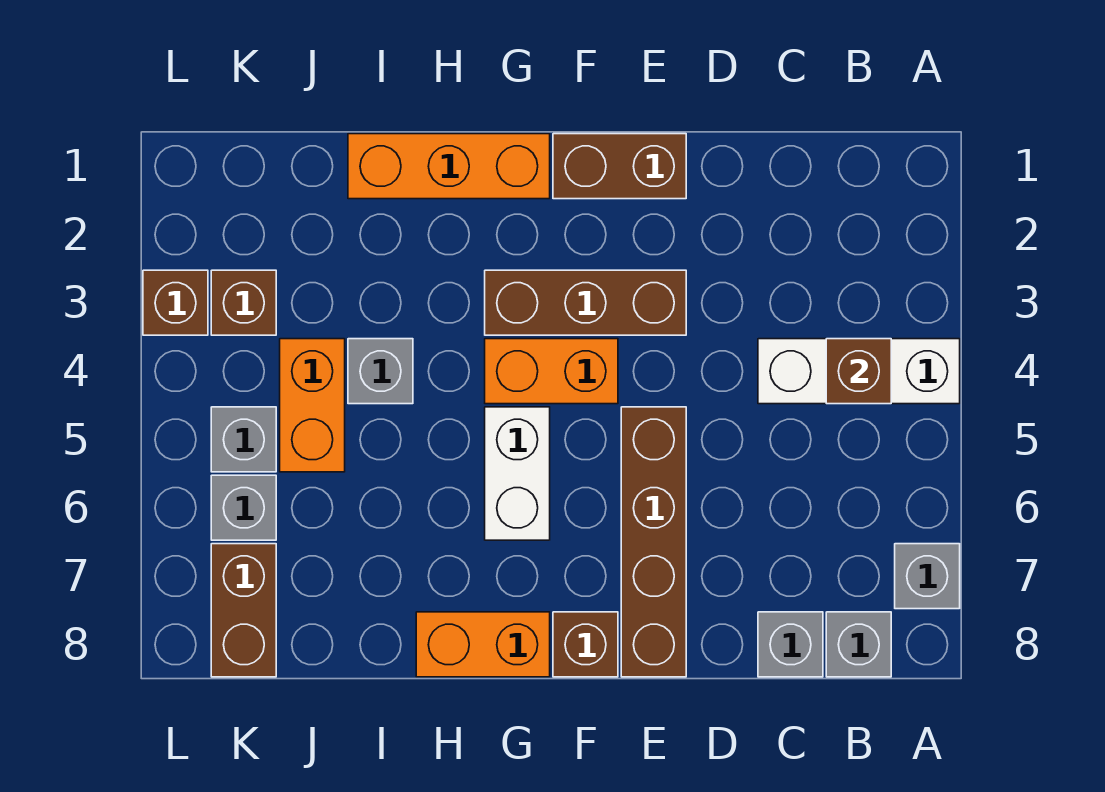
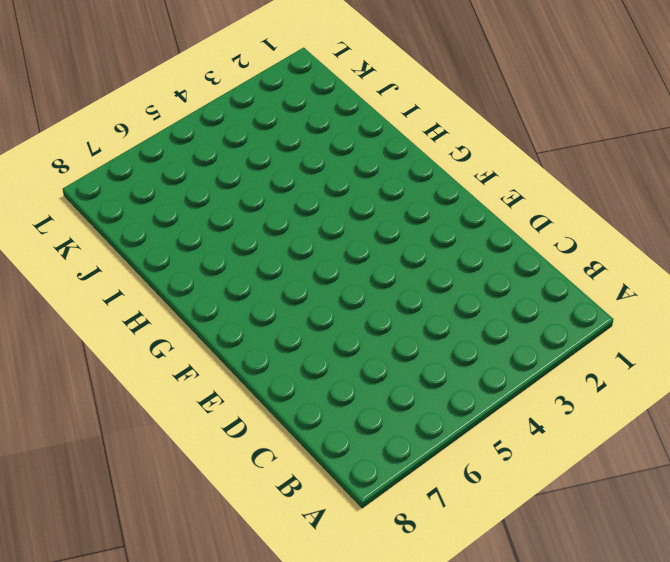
none -> white 1x3 brick [758,339,960,404]
none -> grey 1x1 brick [895,544,960,609]
none -> grey 1x1 brick [826,612,891,677]

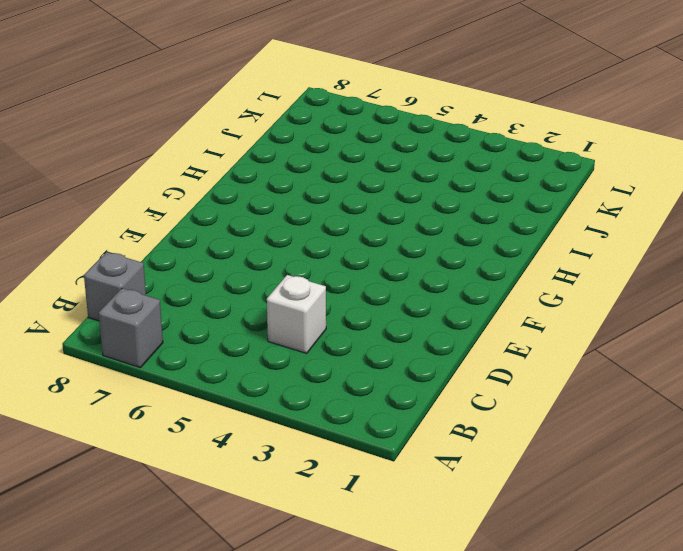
white 1x1 brick [267,275,326,353] -> white 1x3 brick [758,339,960,404]
none -> grey 1x1 brick [758,612,823,677]
none -> brown 1x2 brick [553,134,686,199]
none -> brown 1x3 brick [485,270,686,335]

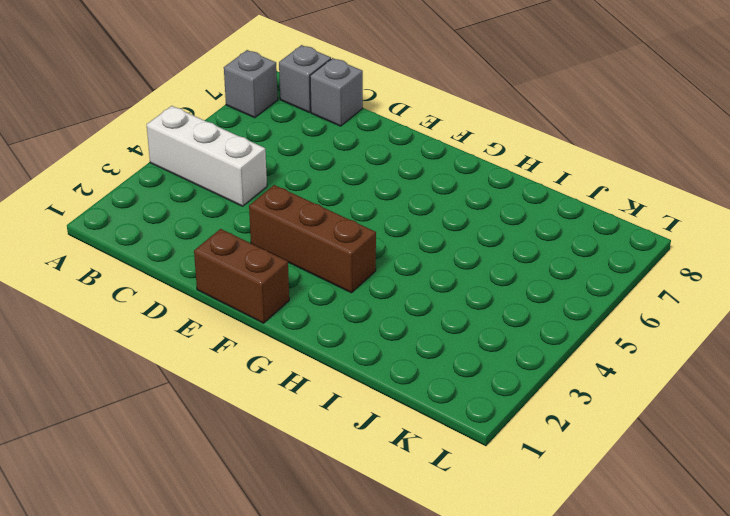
none -> brown 1x4 brick [621,407,686,677]
none -> orange 1x2 brick [485,339,618,404]
none -> brown 1x1 brick [553,612,618,677]

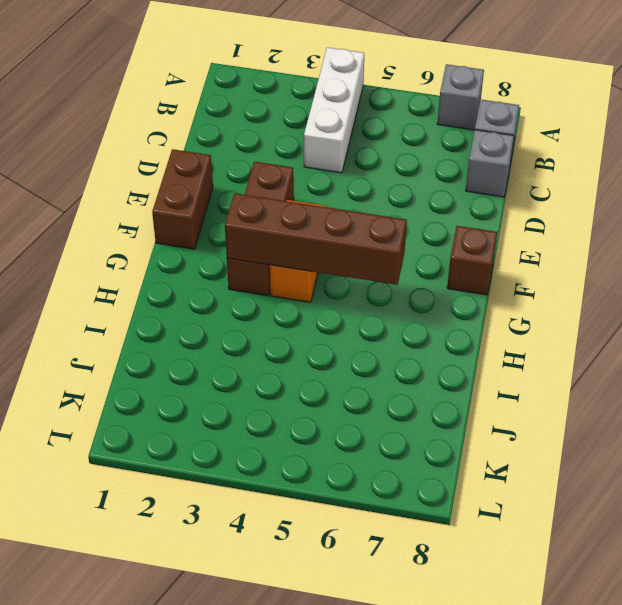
brown 1x4 brick [225,193,407,285] -> brown 1x4 brick moved to [621,407,686,677]
none -> orange 1x3 brick [348,134,550,199]
none -> white 1x2 brick [485,407,550,540]
none -> orange 1x2 brick [416,612,550,677]

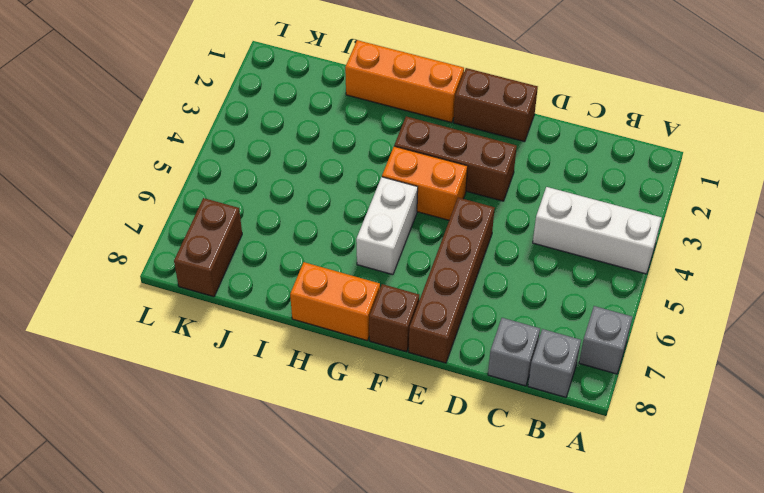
none -> grey 1x1 brick [348,339,413,404]
none -> orange 1x2 brick [280,339,345,472]
none -> brown 1x1 brick [211,270,276,335]

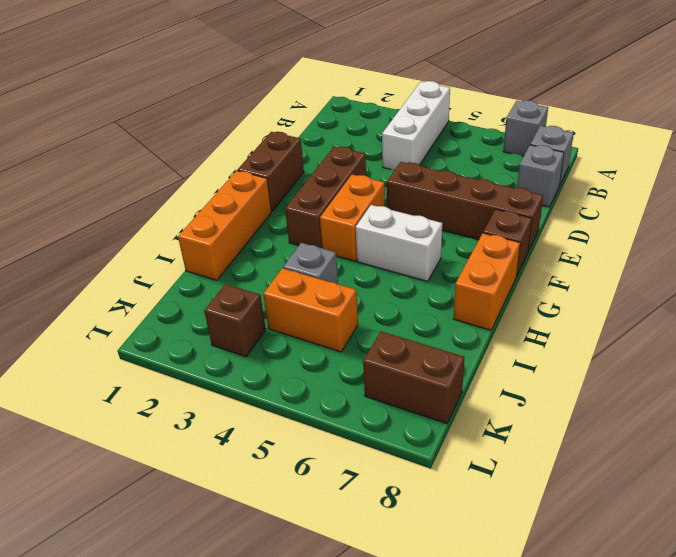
none -> grey 1x1 brick [211,407,276,472]
none -> grey 1x1 brick [211,475,276,540]
none -> brown 1x1 brick [143,270,208,335]

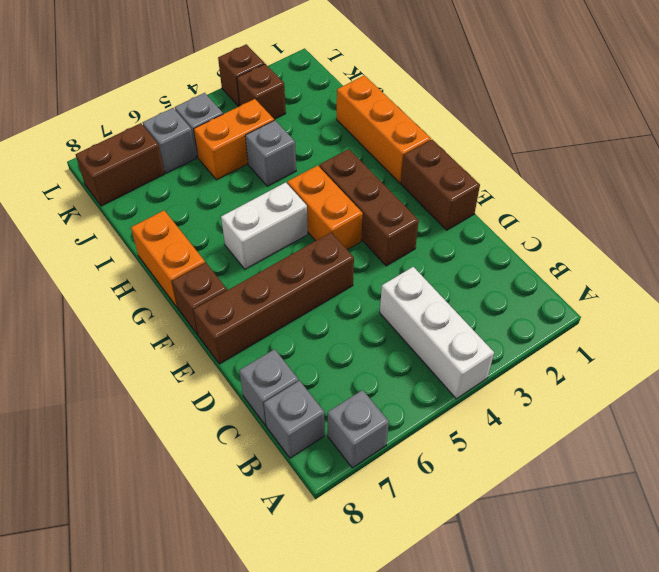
none -> brown 1x1 brick [826,339,891,404]

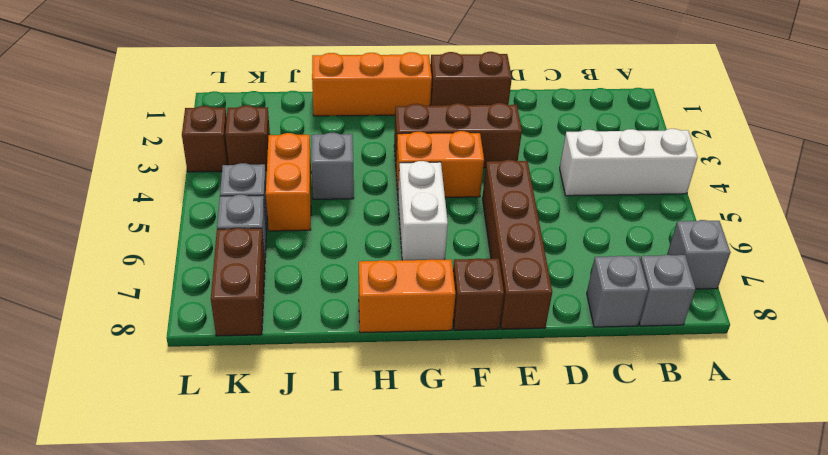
none -> brown 1x1 brick [826,339,891,404]

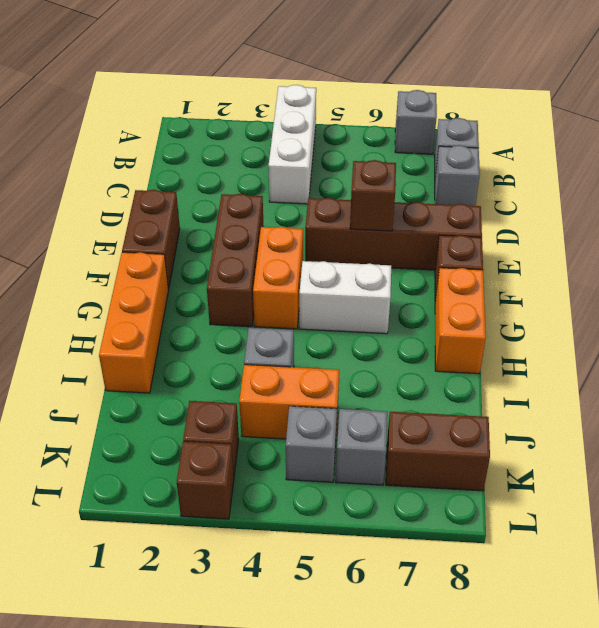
brown 1x1 brick [350,160,396,231] -> brown 1x1 brick moved to [826,339,891,404]

